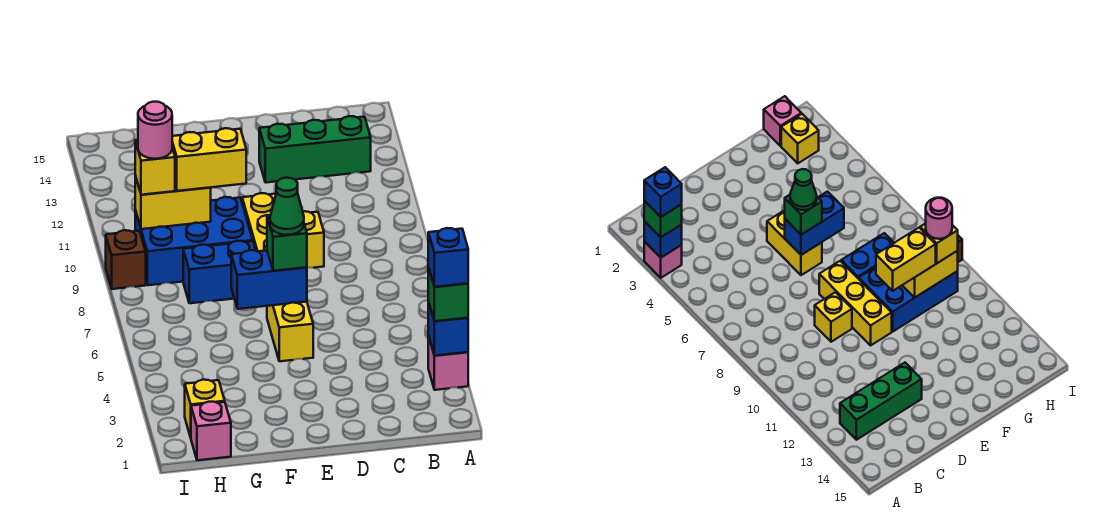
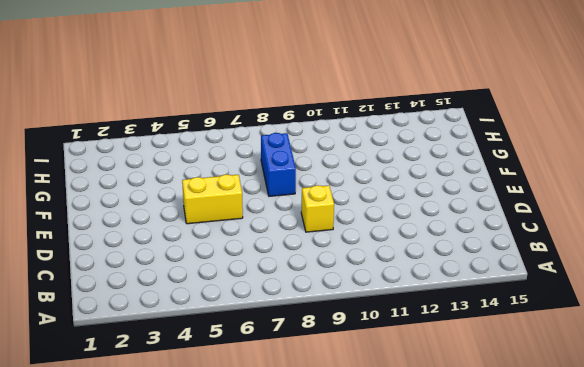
none -> pink 1x1 brick [428,336,468,390]
none -> green 1x3 brick [259,116,371,183]
none -> yellow 1x3 brick [242,193,276,251]

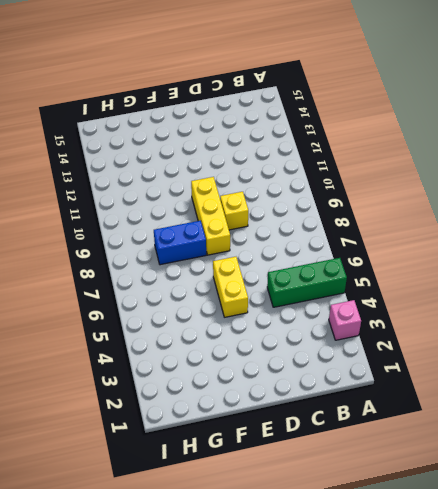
green 1x3 brick [267,258,347,307] -> green 1x3 brick moved to [259,116,371,183]
none -> blue 2x3 brick [135,197,253,285]
none -> pink 1x1 brick [191,402,231,460]
none -> yellow 1x1 brick [185,380,225,437]

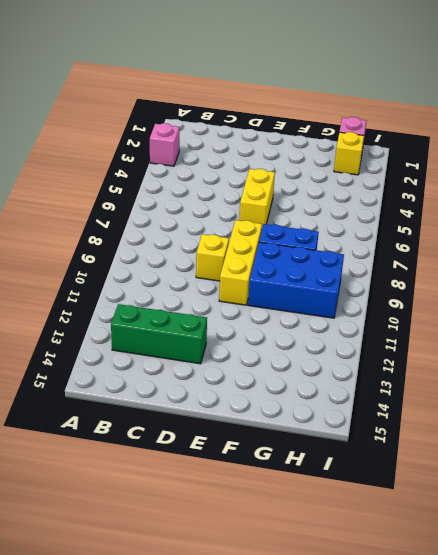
none -> brown 1x1 brick [106,230,146,289]
none -> blue 1x1 brick [428,301,468,356]
none -> blue 1x2 brick [231,250,307,309]

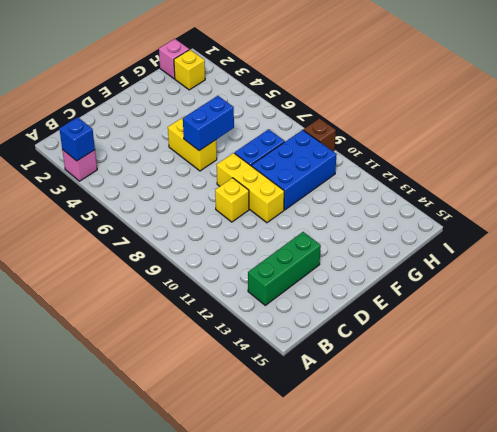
none -> yellow 1x2 brick [135,176,211,229]
none -> green 1x1 brick [428,267,468,321]
none -> green 1x1 brick [267,216,307,271]

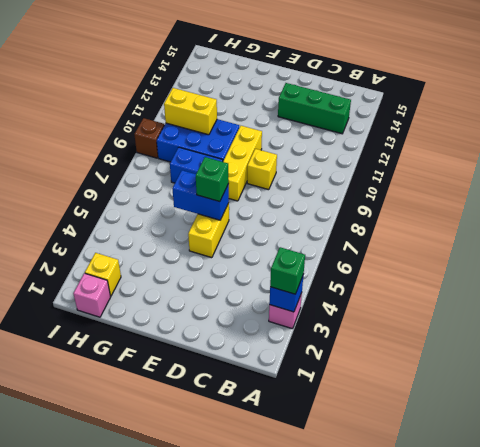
none -> yellow 1x2 brick [172,128,246,191]
none -> yellow 1x1 brick [135,140,175,195]
none -> blue 1x1 brick [428,228,468,287]

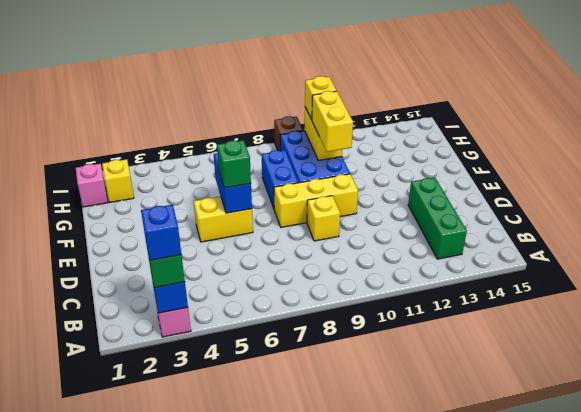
none -> green 1x1 cone [270,178,304,235]
none -> pink 1x1 round brick [138,102,172,159]

